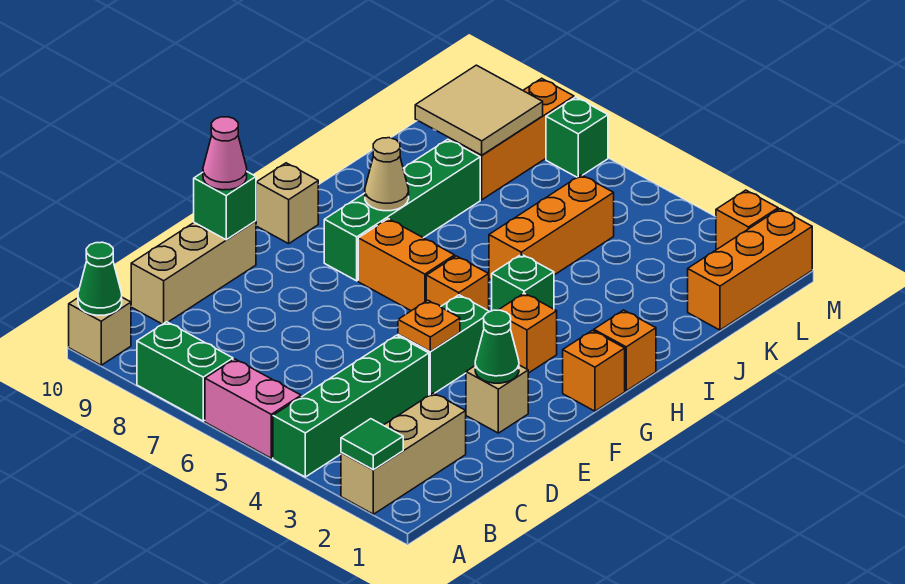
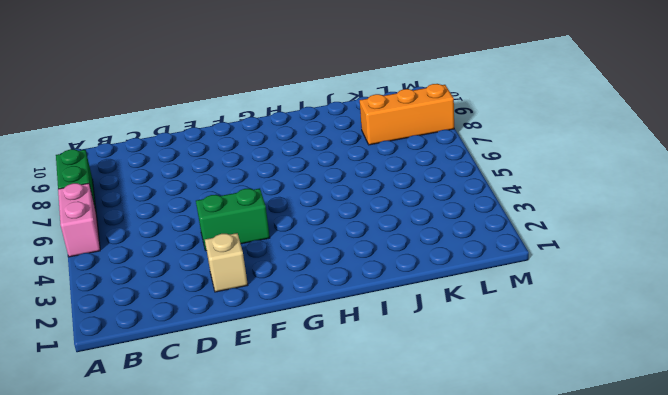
none -> tan 1x3 brick [341,393,466,514]
none -> green 1x4 brick [273,335,429,477]
none -> tan 1x1 brick [69,297,131,365]

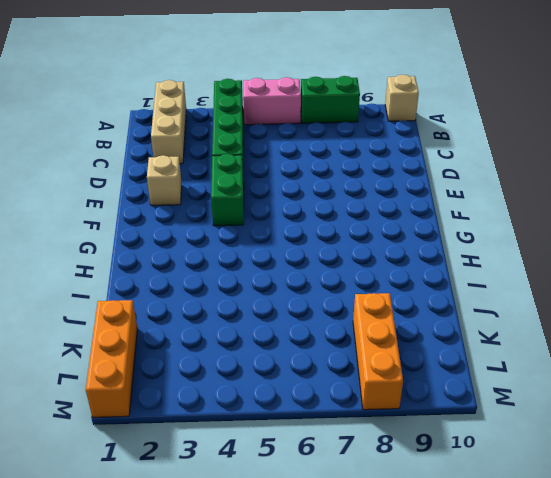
none -> tan 1x3 brick [131,221,256,324]
none -> orange 1x1 brick [563,330,625,411]
none -> orange 1x1 brick [499,293,557,373]

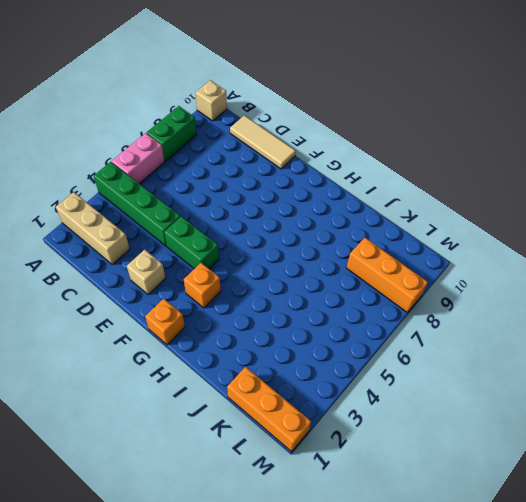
tan 1x3 tile [230,115,296,169] -> tan 1x3 brick [131,221,256,324]
none -> orange 1x1 brick [426,256,489,311]
none -> orange 1x2 brick [358,219,455,311]
none -> green 1x4 brick [324,139,480,281]

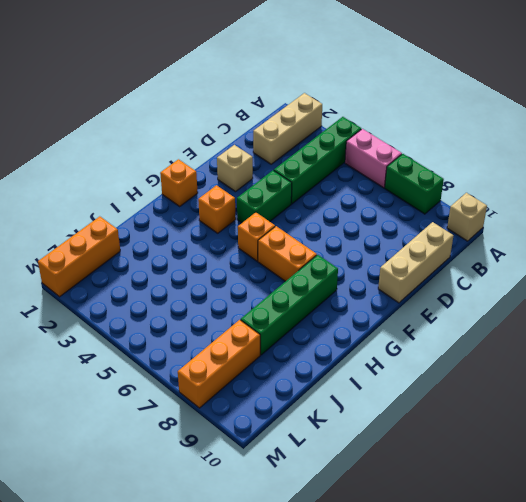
none -> tan 1x1 brick [256,163,318,244]
none -> orange 1x1 brick [594,310,656,391]
none -> green 1x1 brick [492,254,554,311]

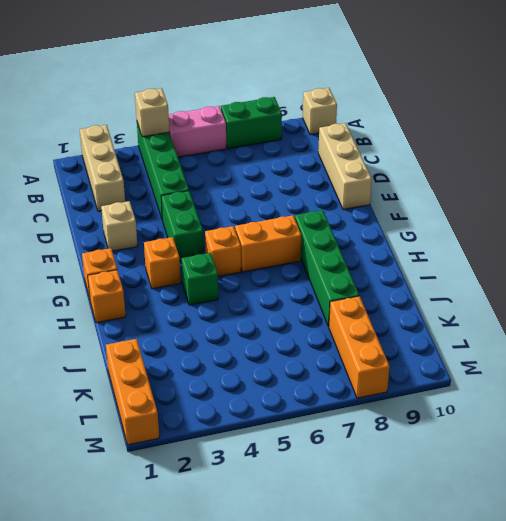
tan 1x1 brick [135,88,169,137] -> tan 1x1 brick moved to [256,163,318,244]
none -> orange 1x3 brick [489,175,614,280]
none -> orange 1x1 brick [716,190,778,250]
none -> green 1x1 brick [546,97,608,177]

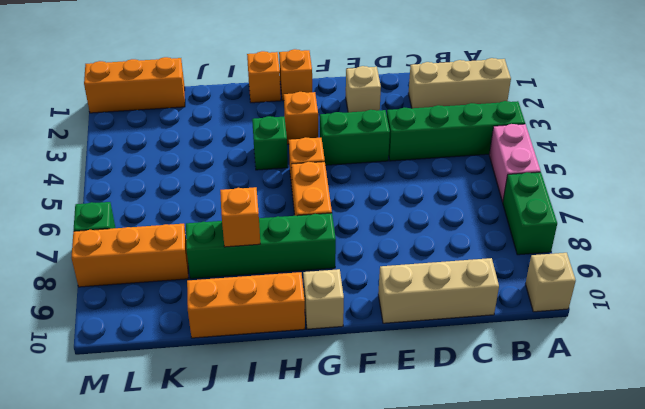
orange 1x3 brick [187,272,305,338] -> orange 1x3 brick moved to [489,175,614,280]
orange 1x1 brick [220,187,260,247] -> orange 1x1 brick moved to [716,190,778,250]
none -> green 1x1 tile [341,419,403,470]
none -> green 1x1 cone [78,242,122,315]
none -> green 1x1 cone [475,310,519,383]

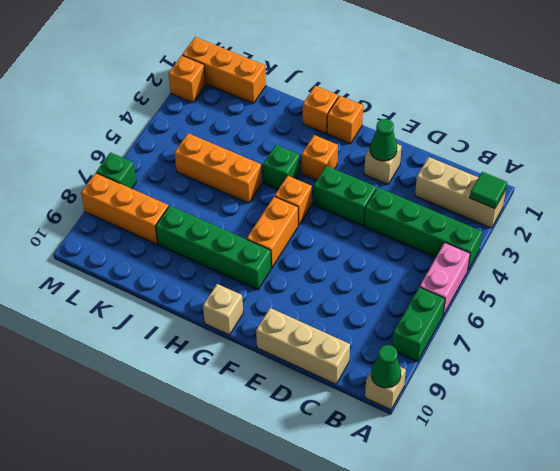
none -> orange 1x1 plate [398,300,460,351]
none -> green 1x1 brick [194,172,256,240]
none -> tan 1x1 cone [365,138,409,211]

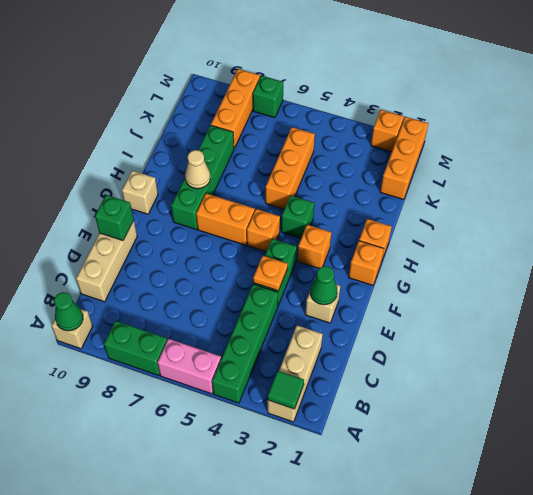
none -> tan 2x2 tile [415,65,543,155]
none -> pink 1x1 cone [203,117,247,190]

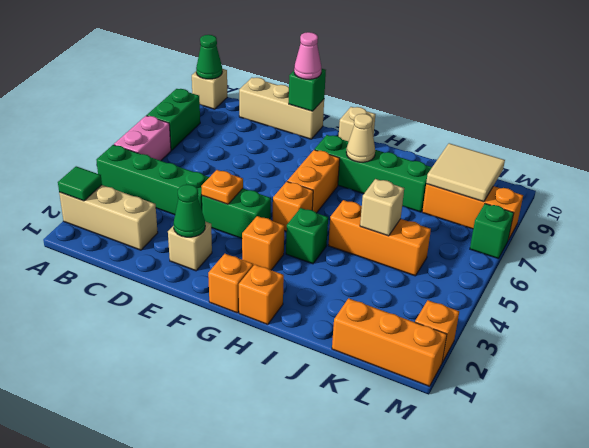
tan 1x1 brick [360,179,404,236] -> none

